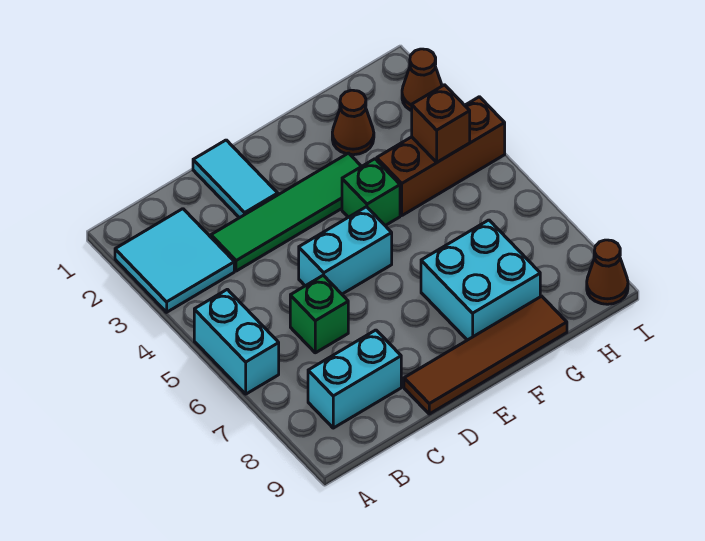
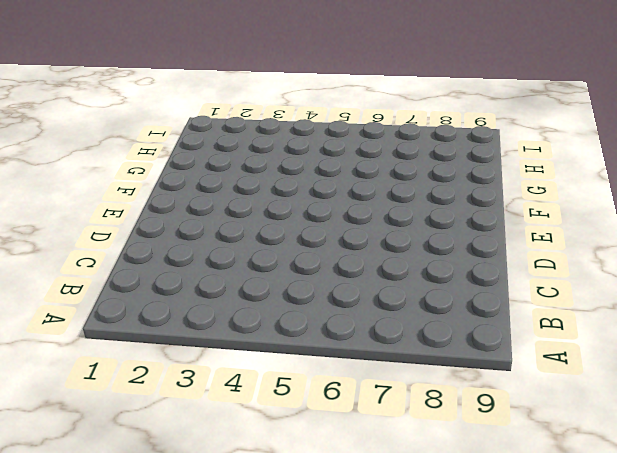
none -> cyan 2x2 tile [115,209,234,312]
none -> cyan 1x2 brick [194,289,279,394]
none -> cyan 1x2 brick [308,330,401,428]

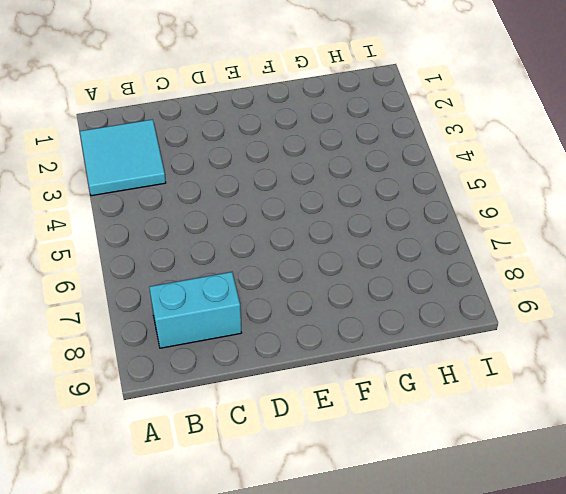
none -> cyan 1x2 brick [194,289,279,394]
none -> green 1x4 tile [211,153,361,271]
none -> green 1x1 brick [290,275,348,353]

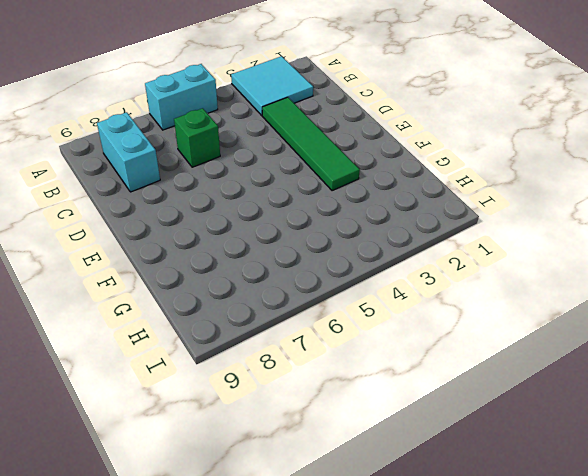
none -> cyan 1x2 tile [193,140,278,218]
none -> cyan 1x2 brick [299,207,392,294]
none -> brown 1x4 tile [404,296,567,414]

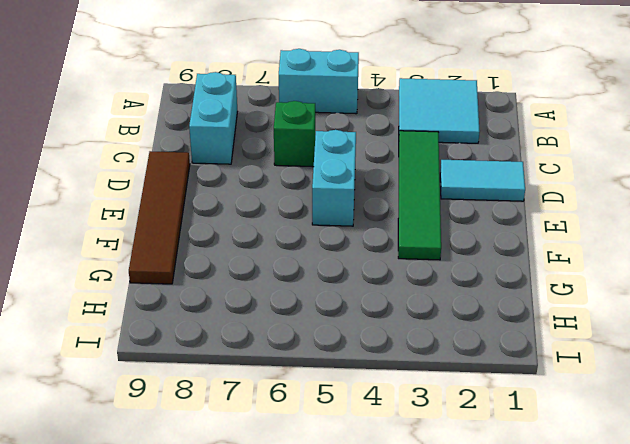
none -> green 1x1 brick [342,159,400,226]
none -> cyan 2x2 brick [421,220,540,340]
none -> brown 1x1 cone [332,90,374,155]

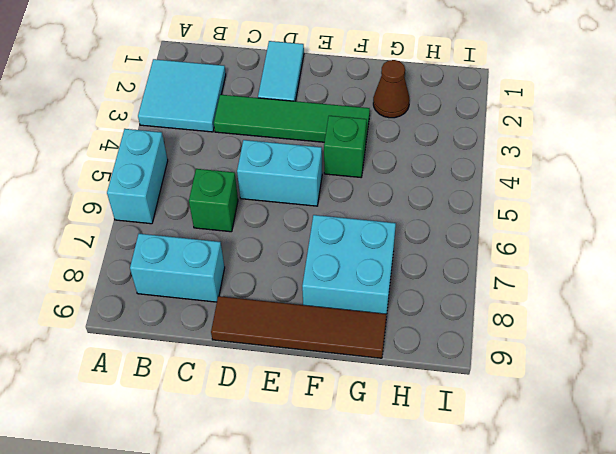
none -> brown 1x3 brick [377,97,505,215]
none -> brown 1x1 cone [402,49,442,111]
none -> brown 1x1 cone [587,240,628,304]

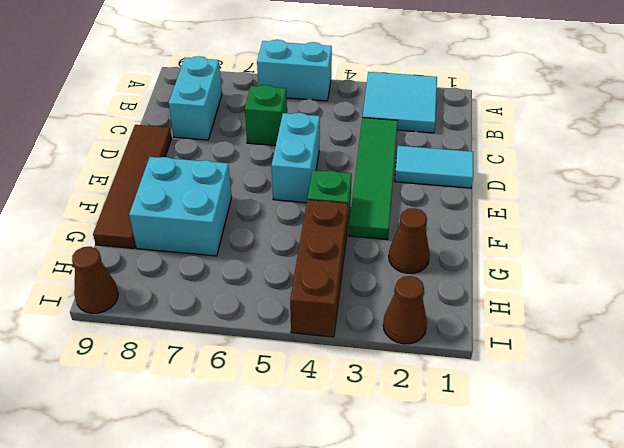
none -> brown 1x1 brick [412,85,470,162]

